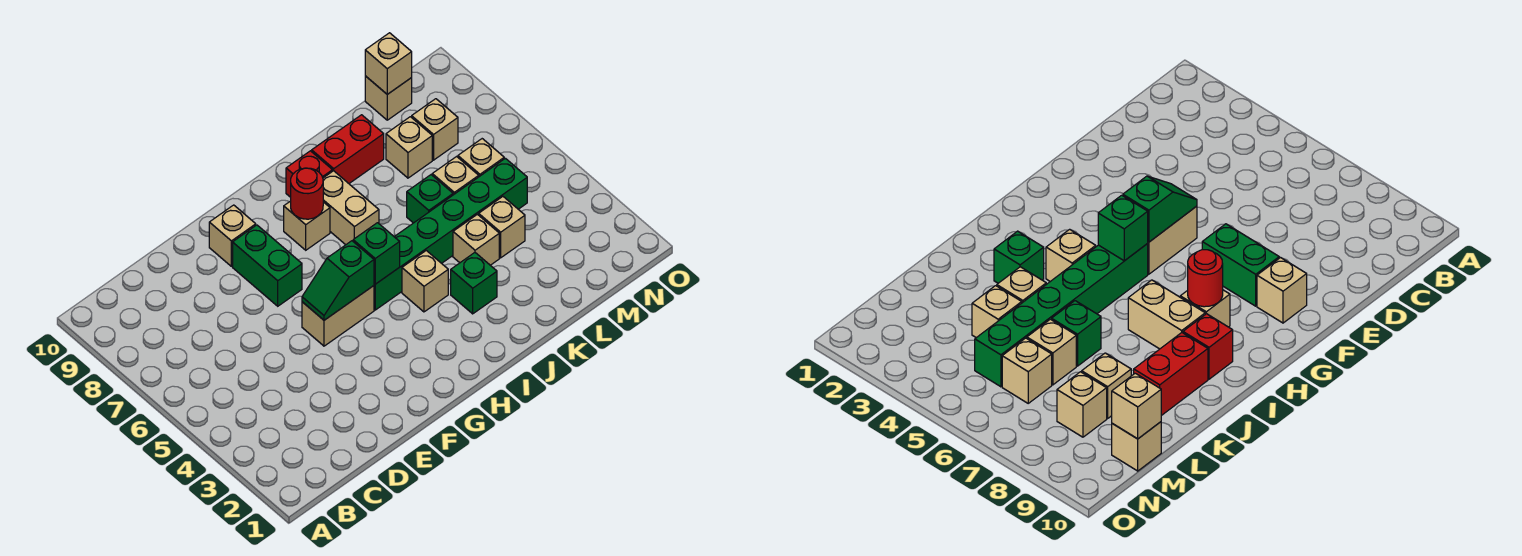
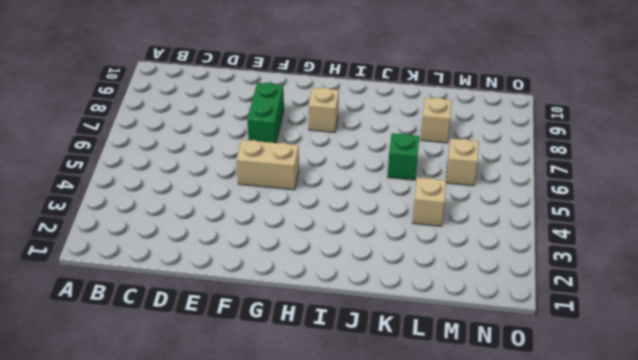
none -> tan 1x1 brick [209,205,256,266]
none -> green 1x6 brick [374,158,527,310]
none -> tan 1x1 brick [402,251,448,312]

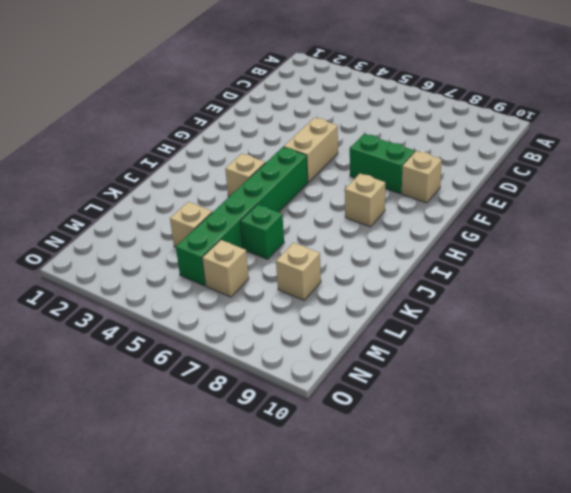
none -> tan 1x2 brick [323,171,379,245]
none -> red 1x1 brick [286,151,333,197]
none -> green 1x1 brick [451,253,497,314]

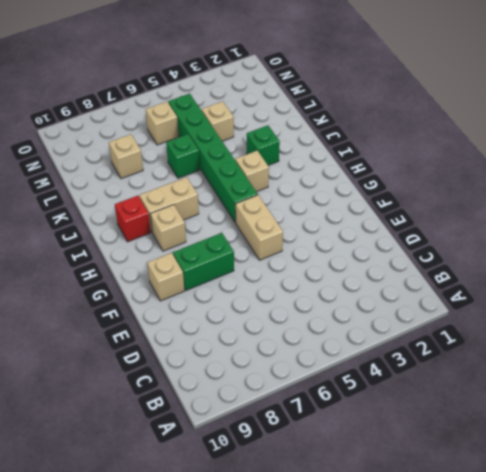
none -> red 1x2 brick [312,115,384,183]
none -> tan 1x1 brick [453,214,499,265]
none -> tan 1x1 brick [432,157,479,195]

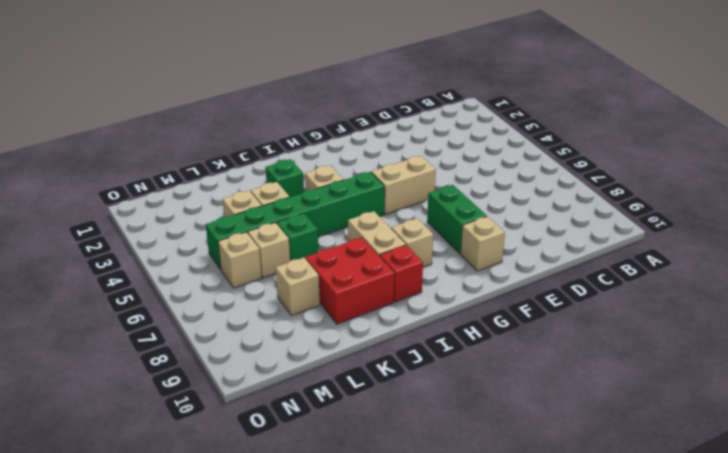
red 2x2 brick [306,237,394,324] -> red 1x2 brick [312,115,384,183]
none -> tan 1x1 brick [412,99,458,160]
none -> tan 1x1 brick [365,76,412,120]
none -> green 1x2 slope [302,241,374,320]

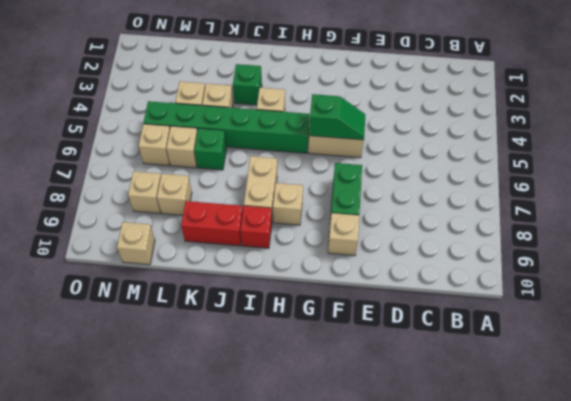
none -> green 1x1 brick [353,223,400,284]
none -> red 1x1 round brick [291,168,323,219]
none -> tan 1x1 brick [365,33,412,94]

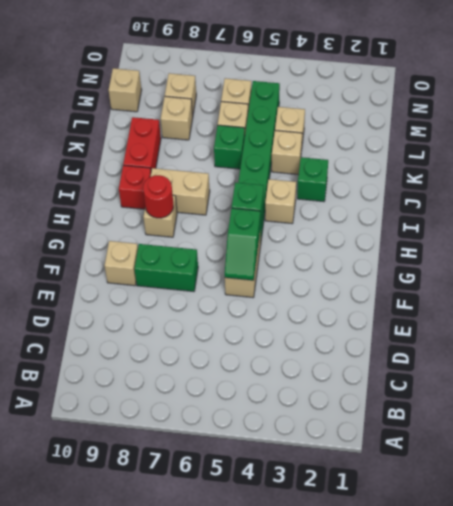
none -> tan 1x1 brick [365,33,412,94]

